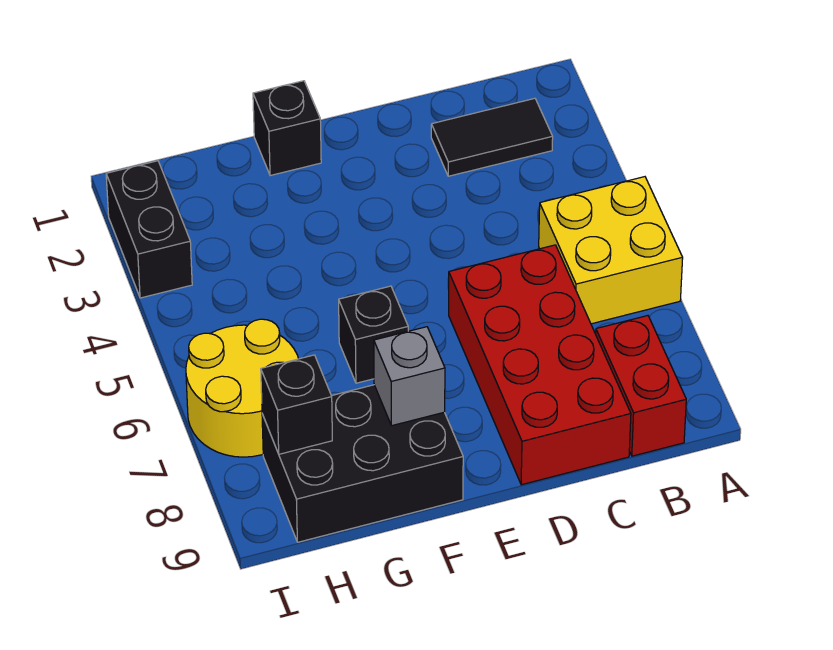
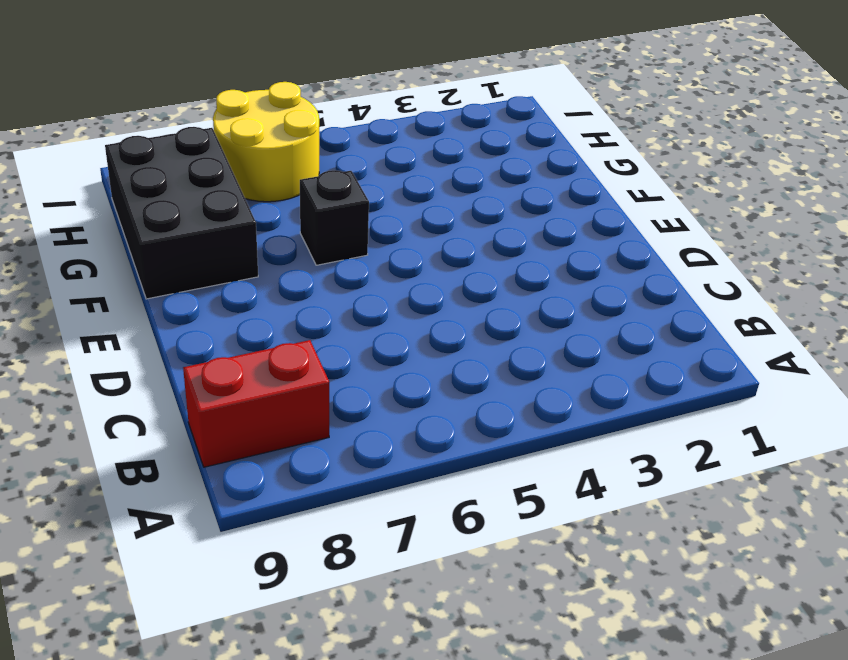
none -> yellow 2x2 brick [539,177,683,324]
none -> black 1x2 tile [431,98,553,176]

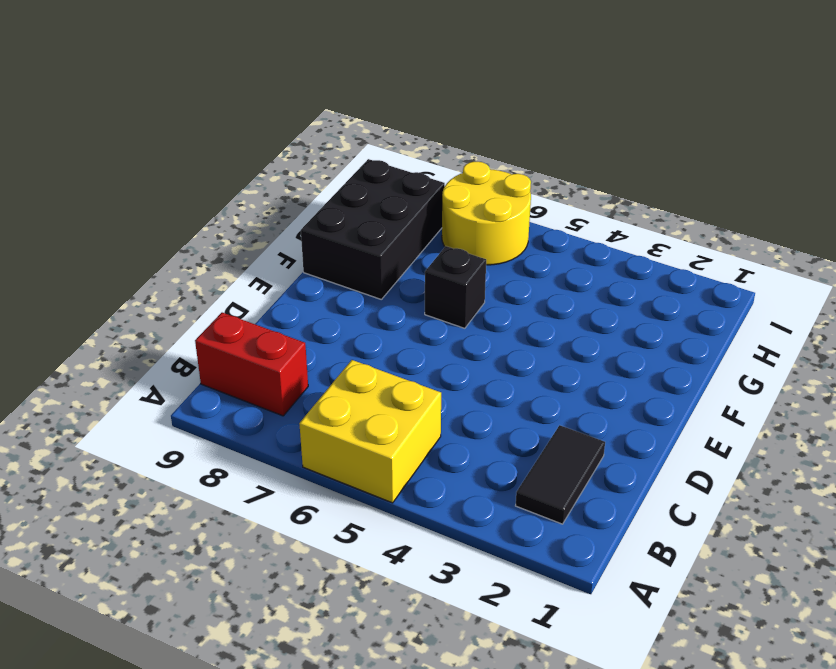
none -> red 2x4 brick [449,245,631,485]
none -> black 1x1 brick [253,81,321,176]

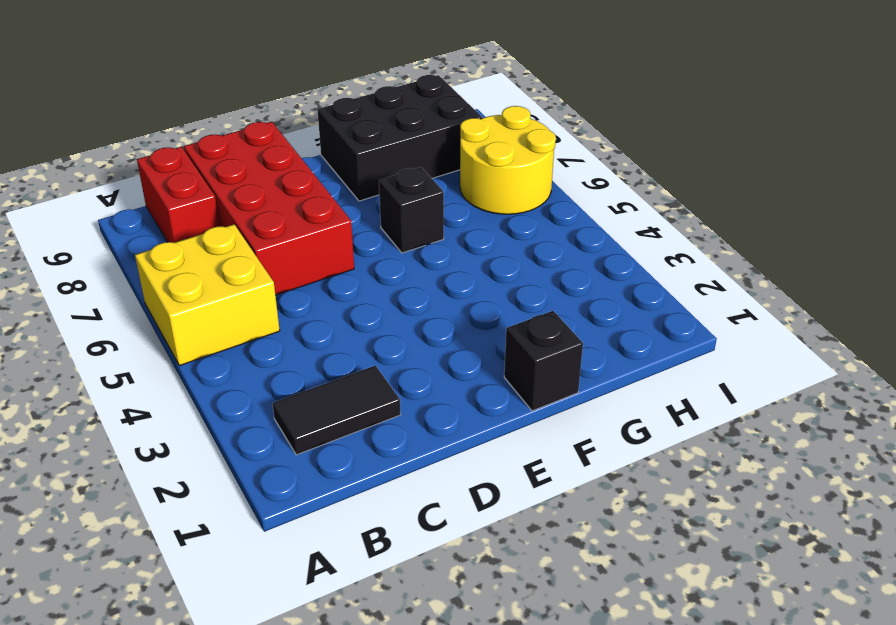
none -> black 1x2 brick [106,161,192,298]
none -> grey 1x1 brick [374,327,445,426]

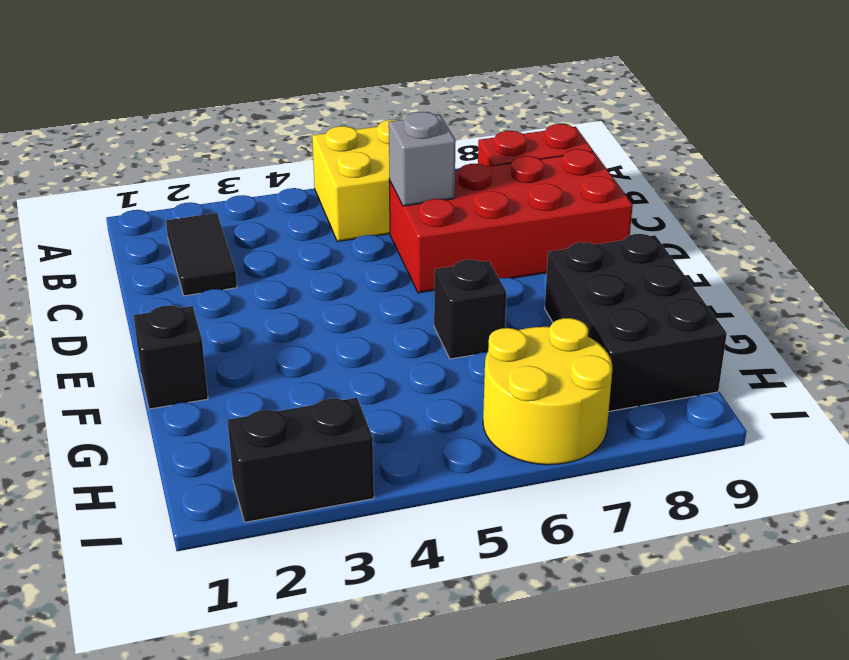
grey 1x1 brick [389,112,456,206] -> grey 1x1 brick moved to [374,327,445,426]
none -> black 1x1 brick [261,355,332,454]

